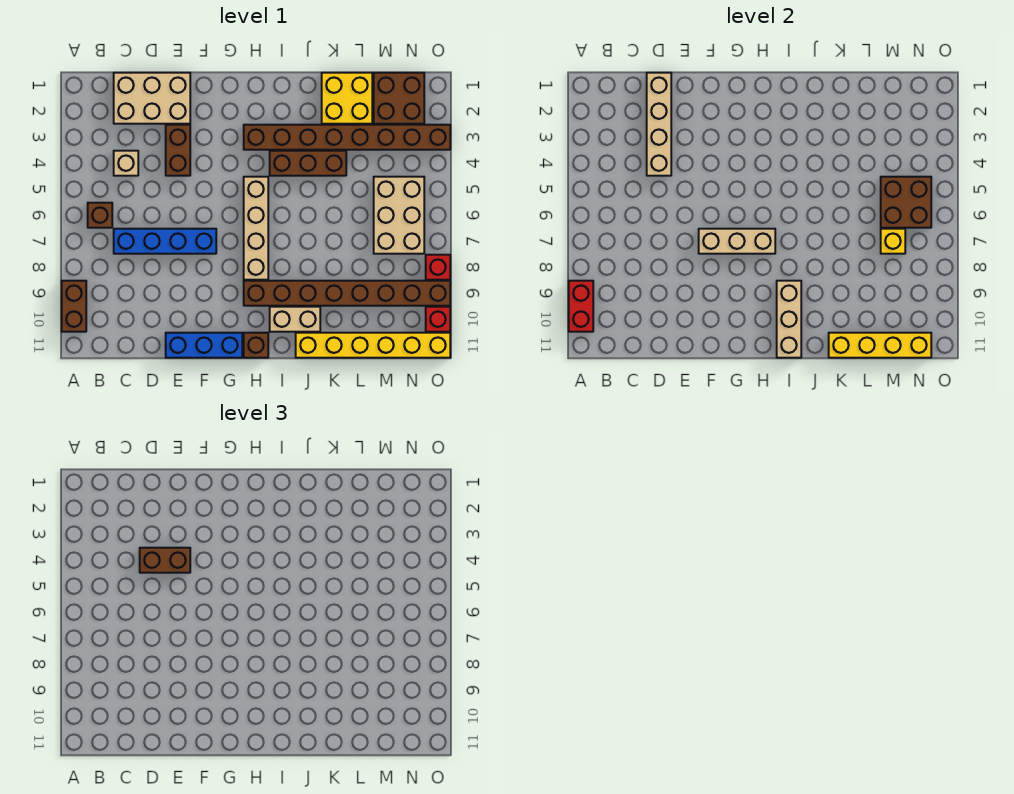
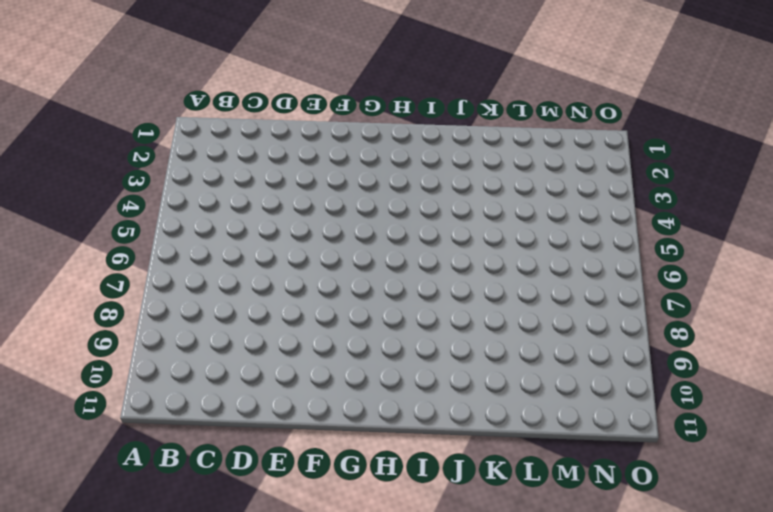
none -> brown 1x2 brick [62,281,86,332]
none -> brown 1x1 brick [88,203,112,228]
none -> tan 2x3 brick [114,73,190,124]

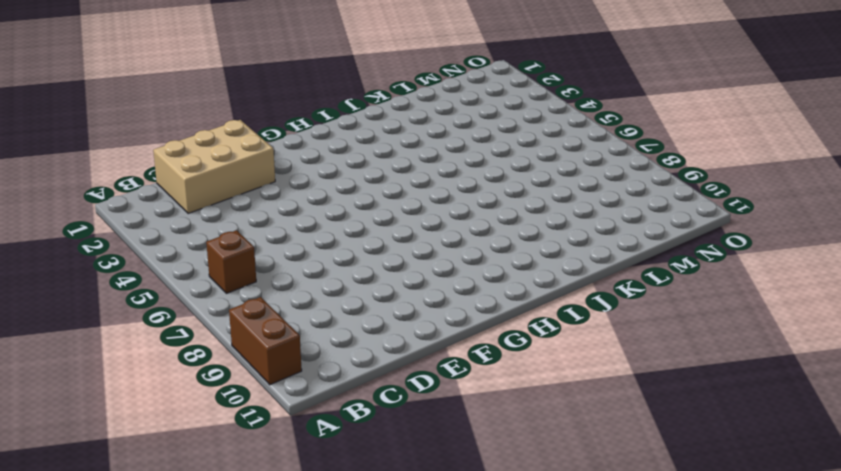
none -> tan 1x1 brick [114,151,138,176]
none -> blue 1x4 brick [114,229,216,254]
none -> brown 1x2 brick [166,125,190,176]

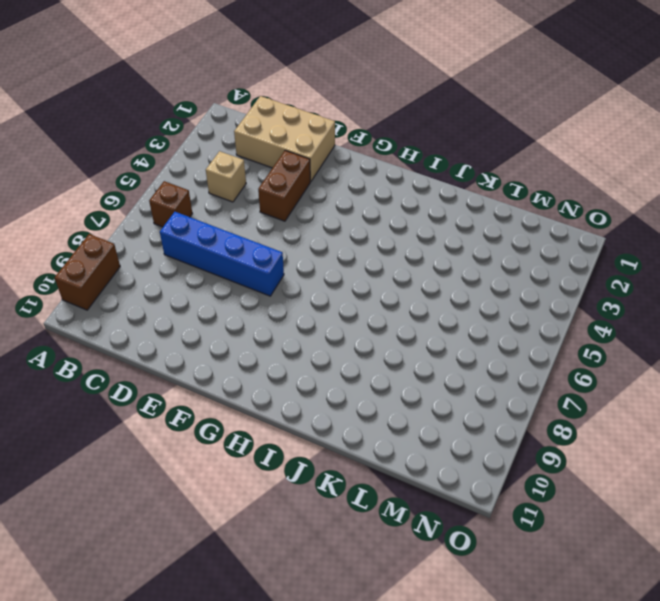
none -> blue 1x3 brick [166,333,242,358]
none -> brown 1x8 brick [244,125,450,150]
none -> tan 1x4 brick [244,177,268,280]

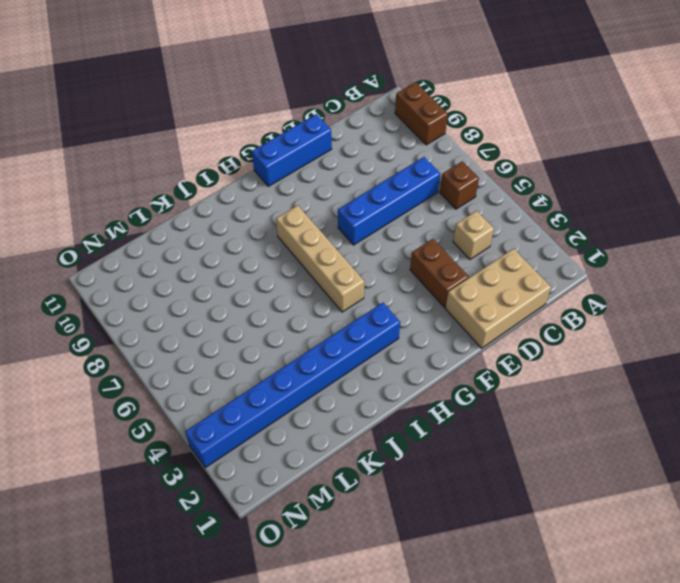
blue 1x8 brick [185,303,400,468] -> brown 1x8 brick [244,125,450,150]
none -> brown 1x8 brick [244,281,450,306]
none -> brown 1x1 brick [244,333,268,358]
none -> brown 1x3 brick [270,151,346,176]

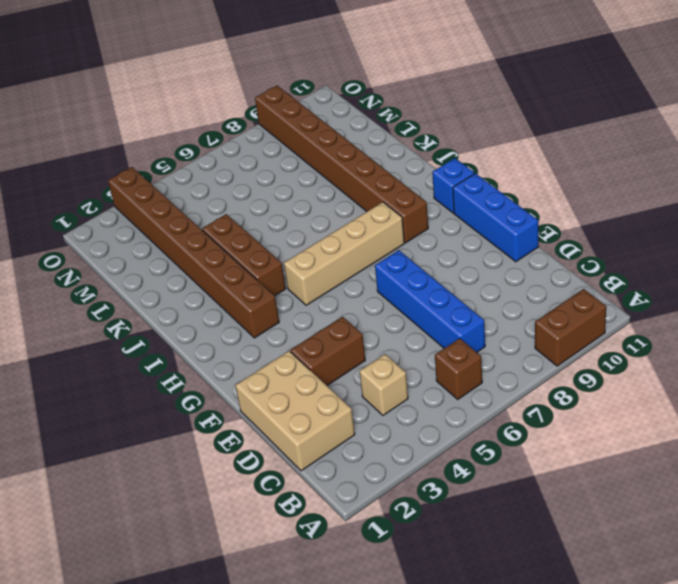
blue 1x1 brick [432,158,474,213] -> brown 1x1 brick [244,333,268,358]
none -> tan 1x2 brick [270,307,320,332]
none -> yellow 1x6 brick [296,333,450,358]
none -> yellow 2x2 brick [322,73,372,124]

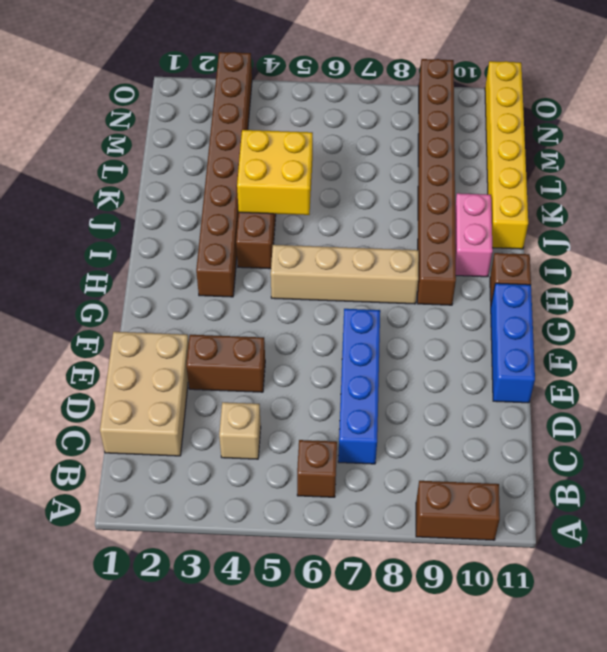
pink 1x2 brick [455,193,493,277] -> tan 1x2 brick [270,307,320,332]
yellow 2x2 brick [237,130,313,215] -> yellow 2x2 brick moved to [322,73,372,124]
none -> brown 2x2 brick [374,73,424,124]
none -> tan 2x3 brick [374,177,424,254]
none -> red 1x1 brick [426,255,450,280]

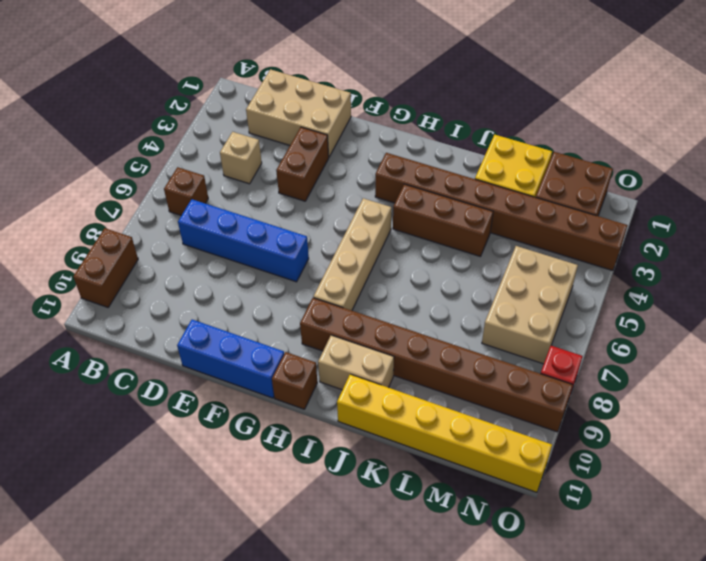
none -> red 1x1 brick [426,307,450,332]
none -> red 1x2 brick [569,281,593,332]
none -> tan 1x4 brick [647,73,671,176]

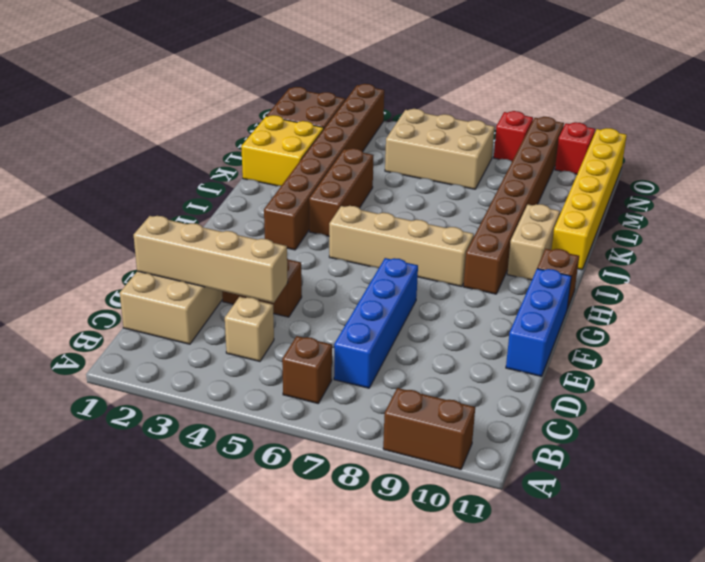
none -> red 1x2 brick [569,281,593,332]
none -> tan 1x3 brick [699,229,775,254]
none -> tan 1x3 brick [777,281,801,358]

